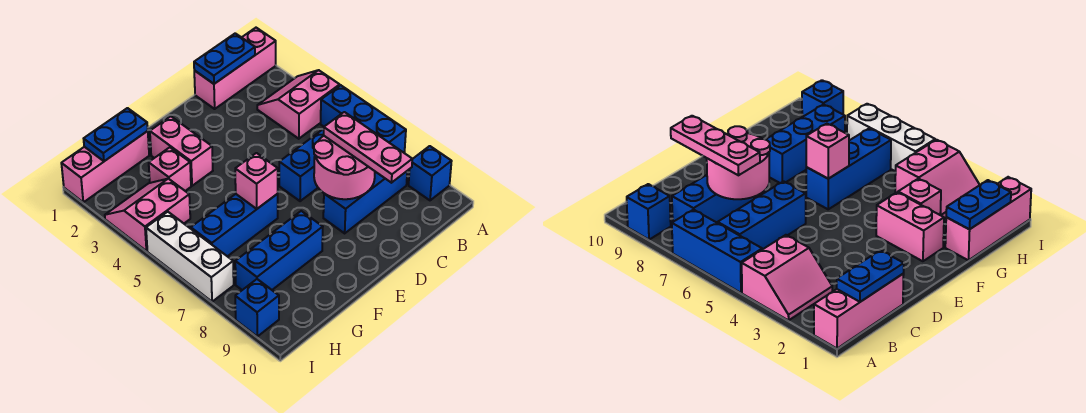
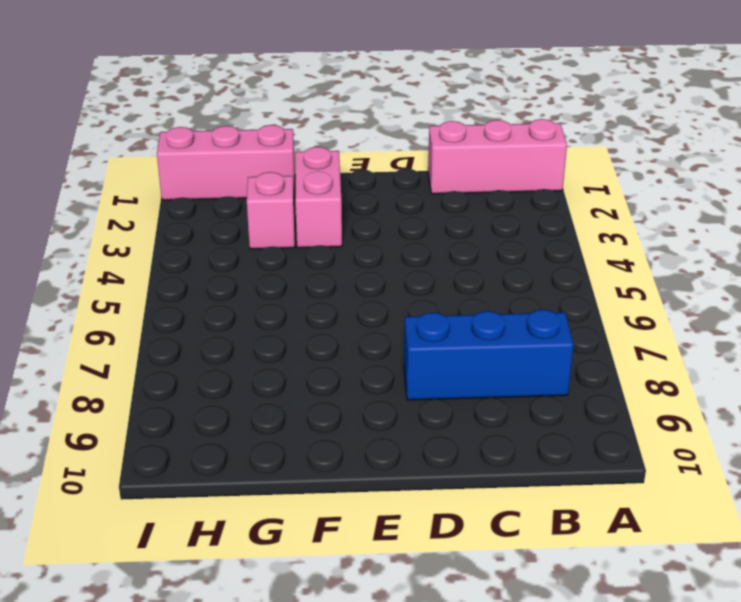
none -> pink 2x2 slope [257,70,340,139]
none -> blue 1x3 brick [321,85,406,153]
none -> blue 1x1 brick [409,146,452,200]

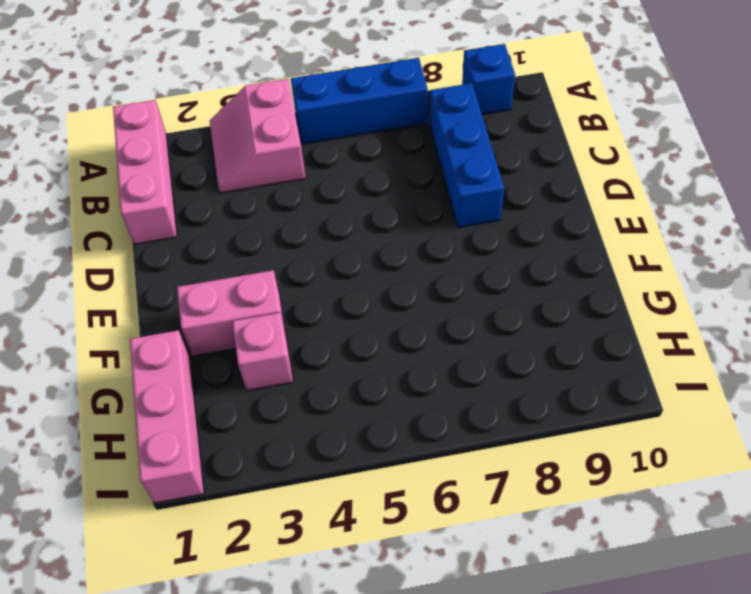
none -> blue 1x3 brick [279,129,324,201]
none -> blue 1x3 brick [191,194,278,256]
none -> blue 1x3 brick [235,211,323,290]

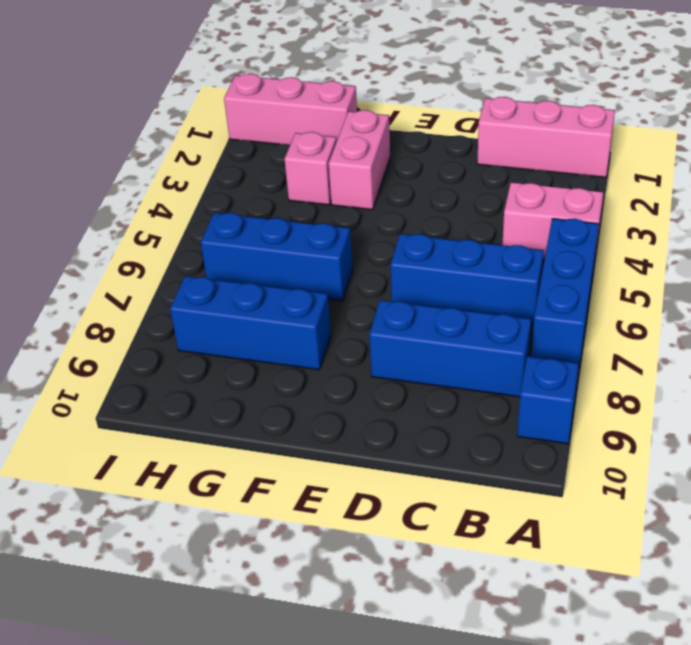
none -> pink 2x2 slope [105,179,190,251]
none -> white 1x3 brick [146,212,234,302]
none -> blue 1x1 brick [235,279,279,336]

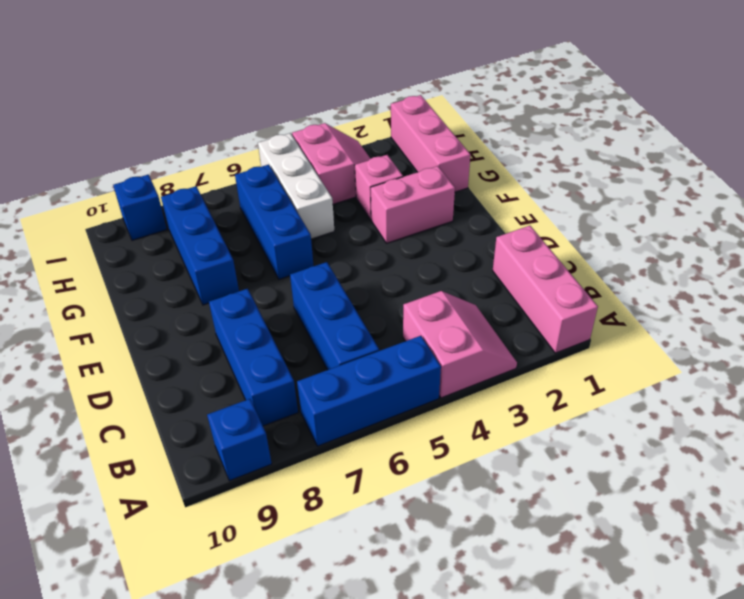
white 1x3 brick [258,133,334,239] -> white 1x3 brick turned to [146,212,234,302]
none -> blue 1x2 plate [194,33,255,84]
none -> pink 2x2 round brick [314,136,375,199]
none -> pink 1x1 brick [235,153,278,209]

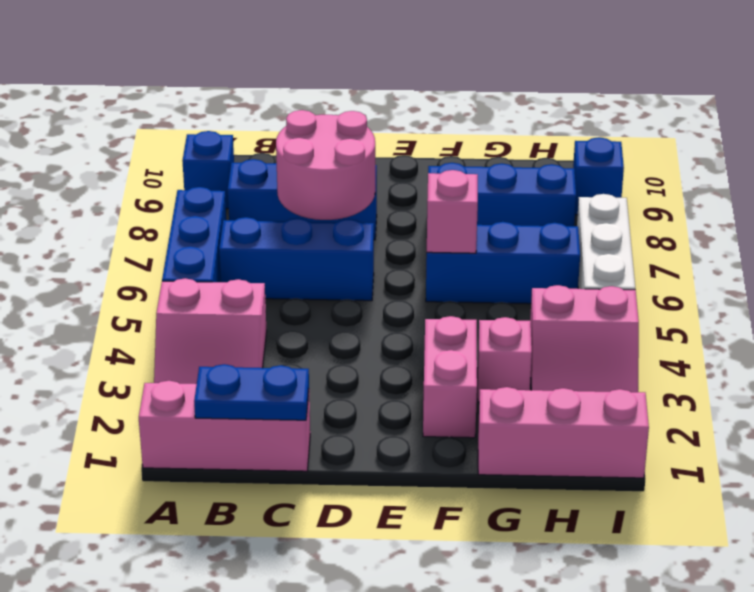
none -> blue 1x2 plate [84,108,148,161]
none -> pink 1x3 plate [324,112,412,183]

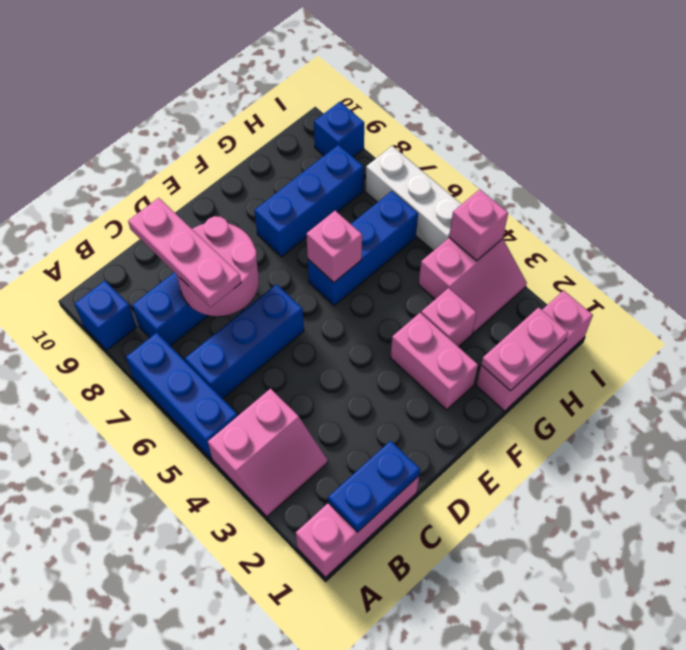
pink 1x2 plate [481,307,568,391] -> blue 1x2 plate [84,108,148,161]
pink 1x1 brick [449,189,508,261] -> none

